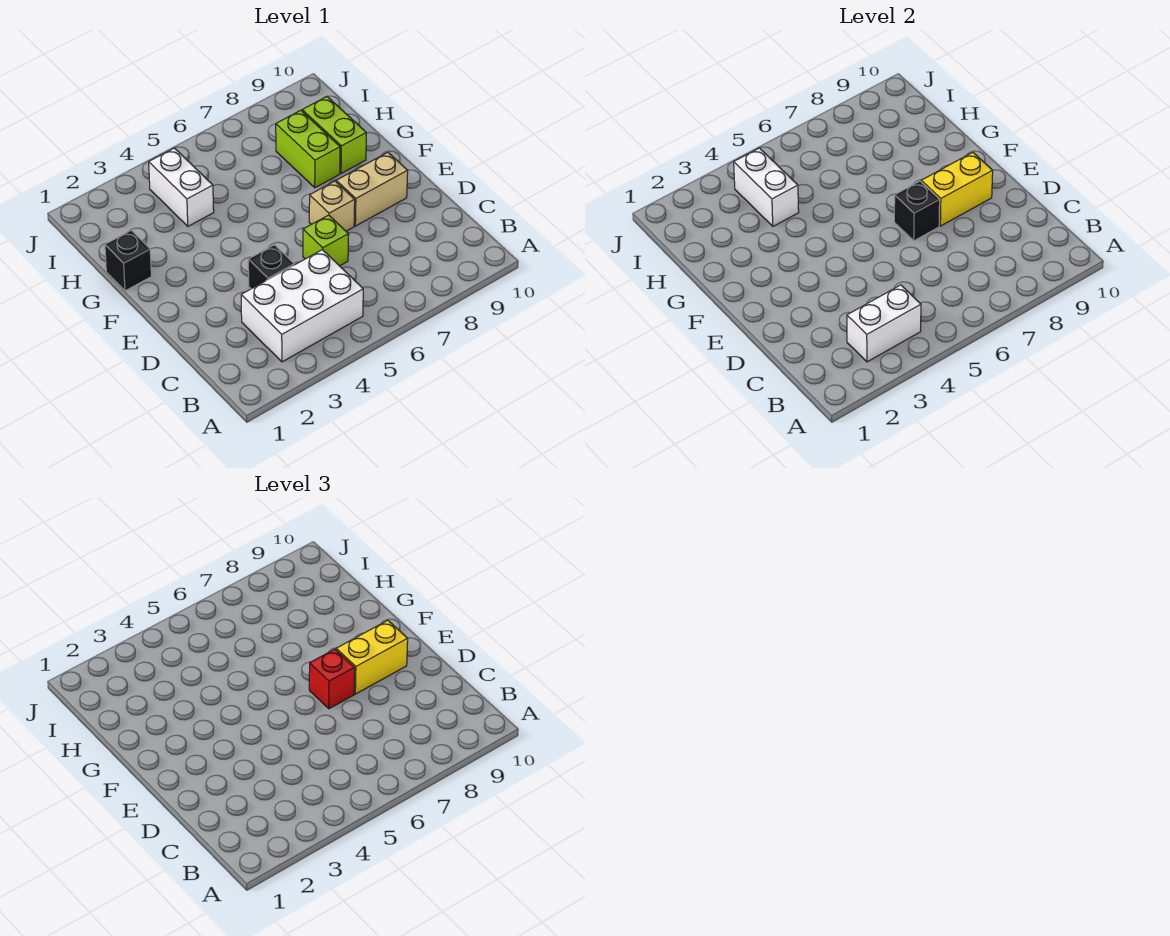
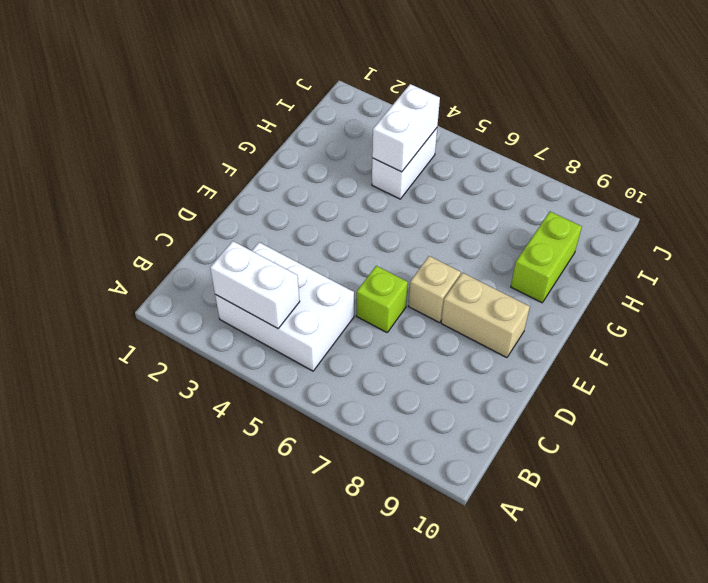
none -> black 1x1 brick [248,245,294,289]
none -> black 1x1 brick [105,230,151,291]
none -> lime 1x2 brick [276,110,340,188]

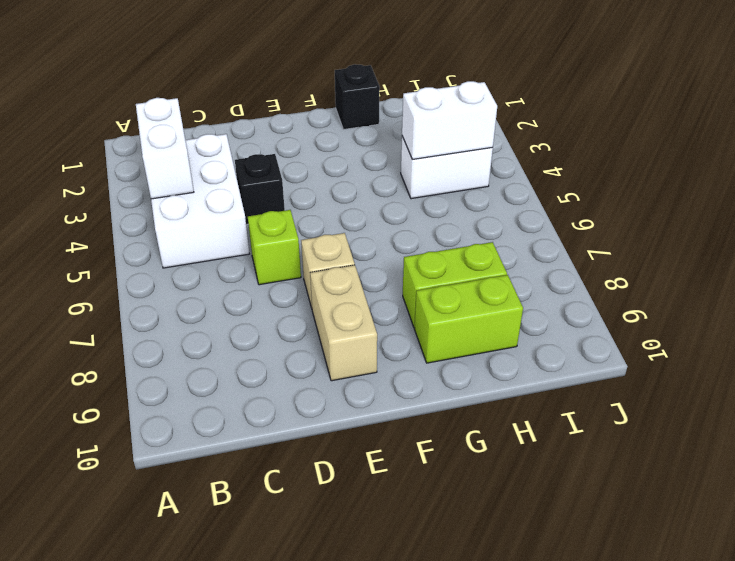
none -> black 1x1 brick [894,181,940,241]
none -> yellow 1x2 brick [921,152,993,226]
none -> red 1x1 brick [309,649,355,709]

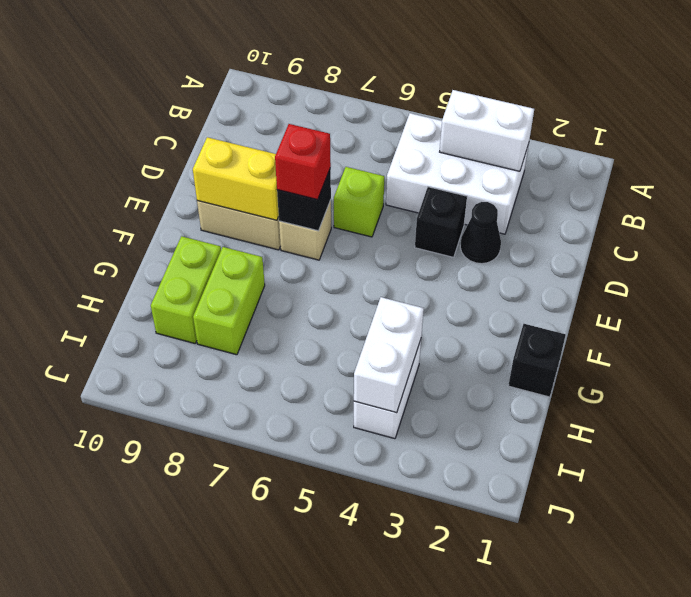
black 1x1 cone [460,202,501,264] -> none
none -> yellow 1x2 brick [336,620,408,694]

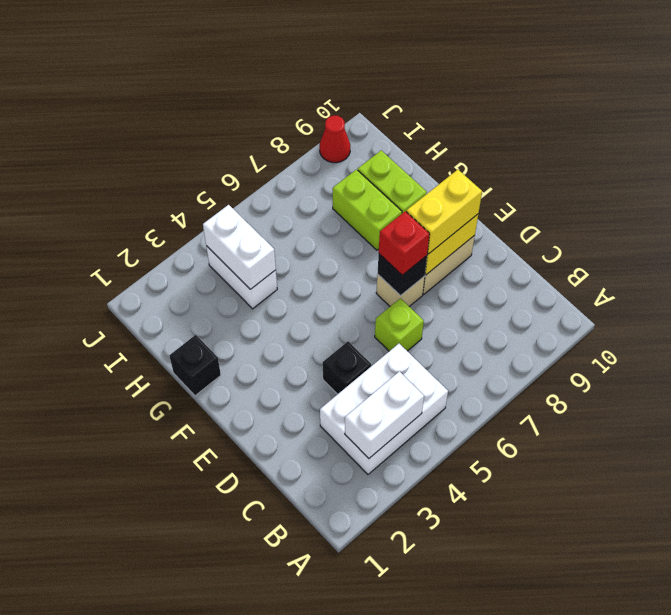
red 1x1 cone [320,116,350,163] -> none

